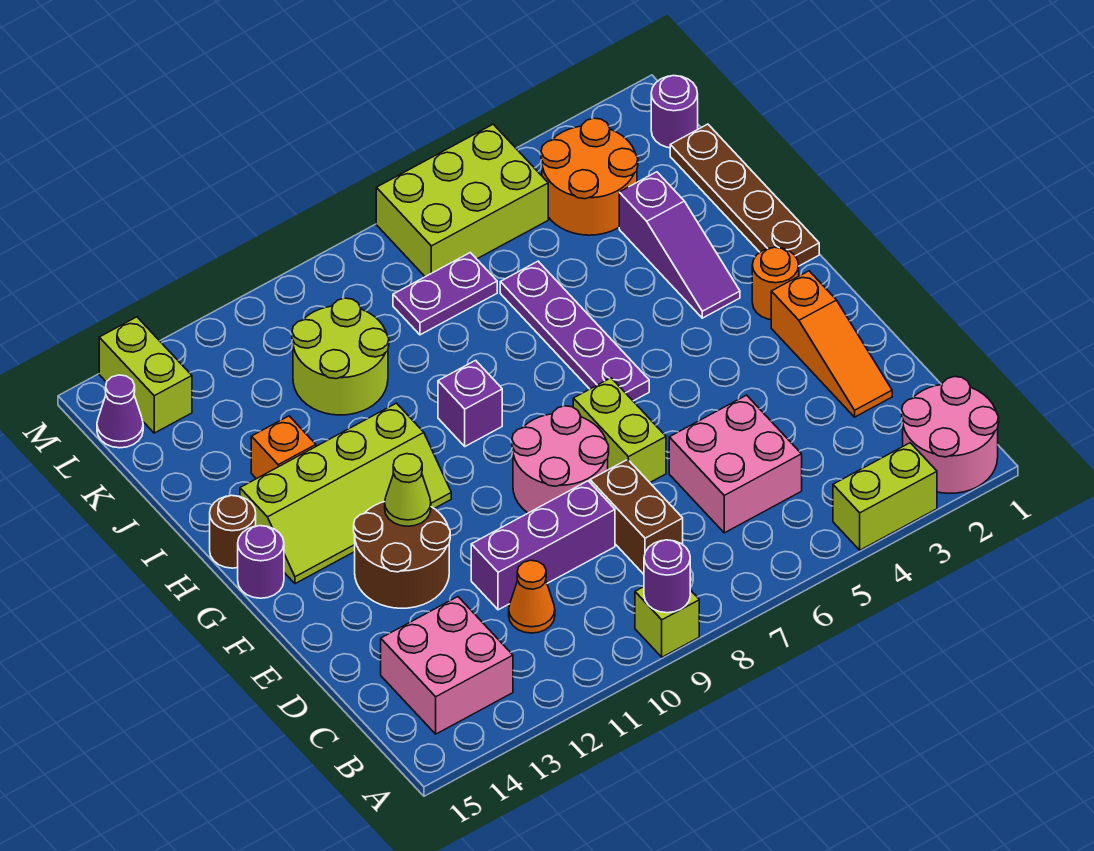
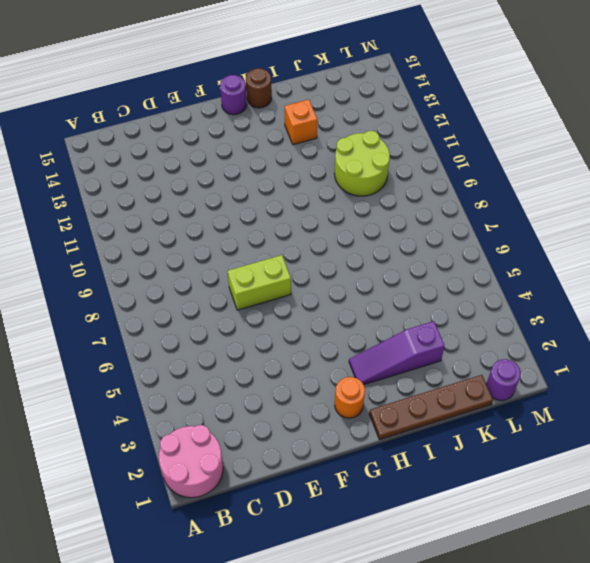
none -> lime 1x2 brick [833,443,937,550]
none -> lime 1x1 brick [635,587,699,657]
none -> pink 2x2 brick [381,597,513,734]
none -> pink 2x2 brick [669,395,802,533]

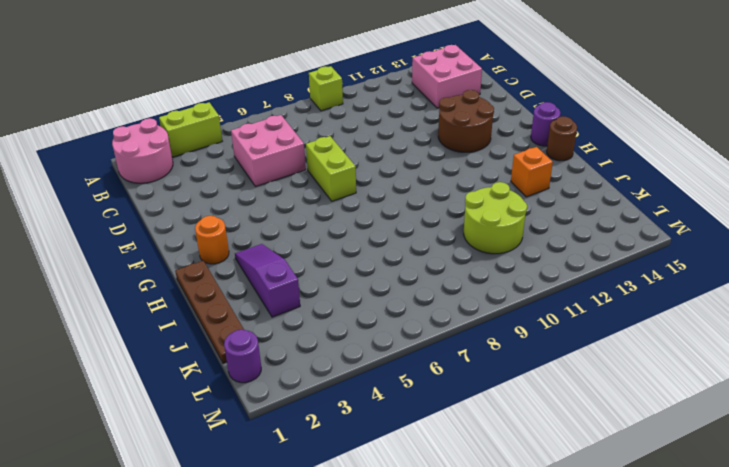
none -> brown 1x2 brick [590,459,683,574]
none -> orange 1x1 cone [509,560,555,633]
none -> orange 1x3 slope [771,271,892,417]
none -> purple 1x3 brick [471,481,615,610]

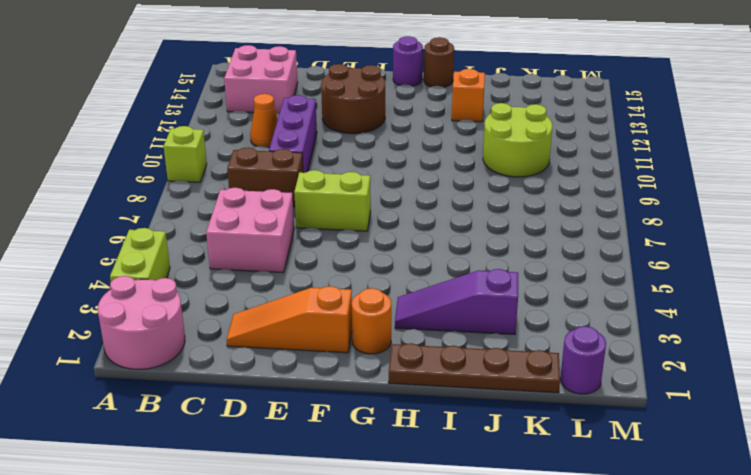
none -> pink 2x2 round brick [512,406,609,513]
none -> purple 1x4 plate [500,261,649,401]
none -> lime 2x4 slope [240,403,451,584]
none -> purple 1x1 brick [438,360,502,446]

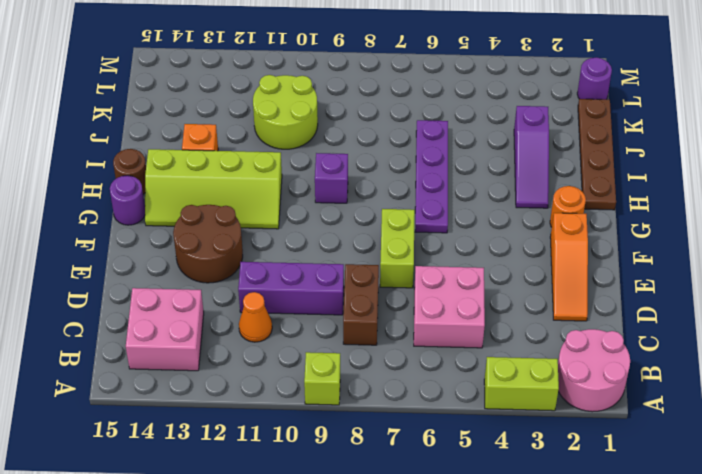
none -> pink 2x2 round brick [512,406,609,513]
none -> orange 2x2 round brick [541,118,638,235]
none -> purple 1x2 plate [393,253,497,335]
none -> lime 2x3 brick [376,124,548,277]

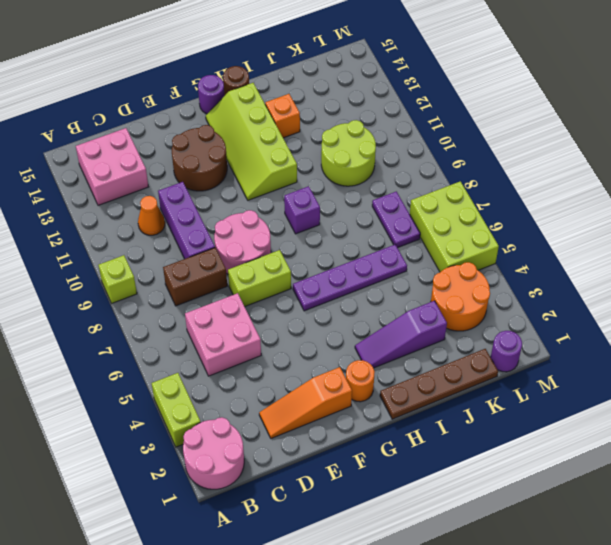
none -> lime 1x2 brick [99,317,192,433]
none -> purple 1x1 cone [97,375,143,448]
none -> purple 1x1 round brick [644,540,690,613]
none -> lime 1x1 cone [385,454,431,526]

